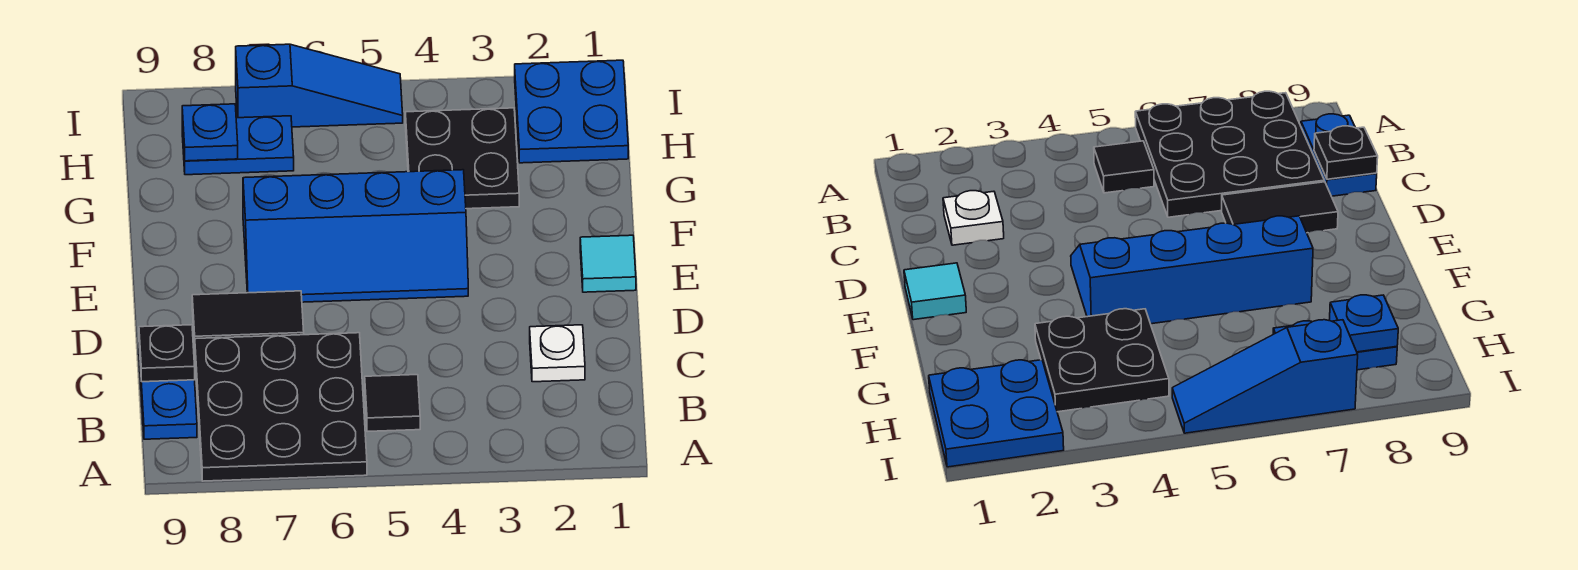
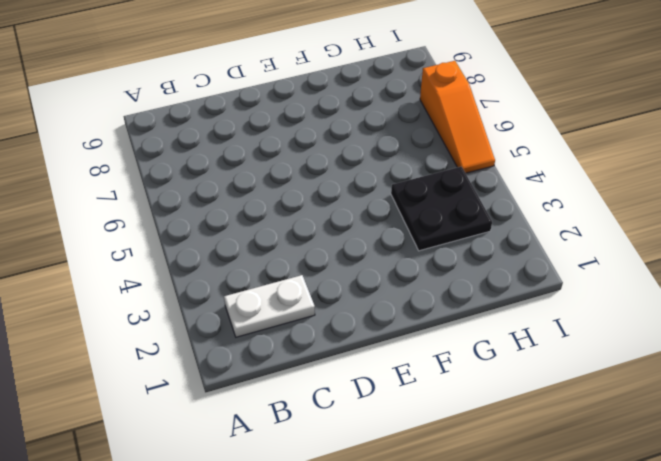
white 1x2 plate [224,275,315,337] -> white 1x1 plate [530,325,585,382]
orange 1x3 slope [420,61,495,173] -> blue 1x3 slope [236,44,403,127]
none -> black 3x3 plate [195,333,367,481]
none -> black 1x1 tile [365,375,420,432]
none -> blue 1x2 plate [139,348,197,439]

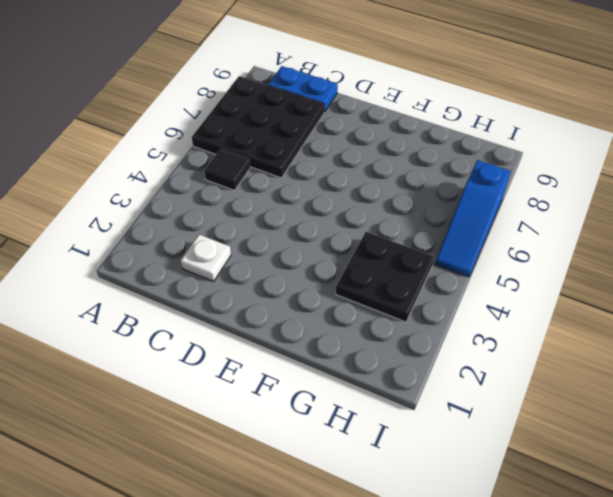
none -> black 1x2 tile [192,291,304,346]
none -> cyan 1x1 tile [580,235,636,292]
none -> blue 2x4 slope [243,170,468,302]

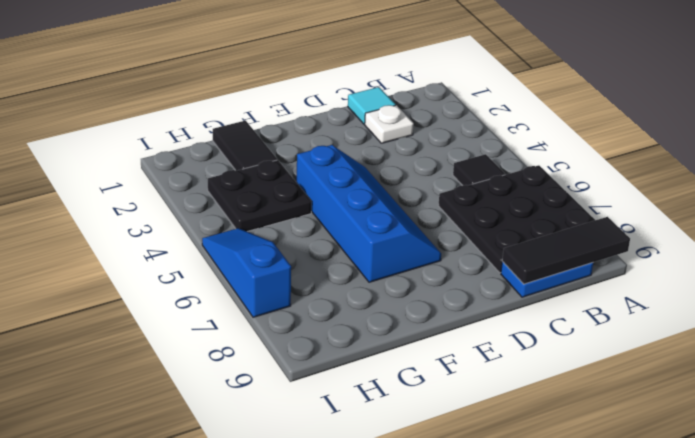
black 1x3 tile [502,217,630,284] -> black 1x1 plate [139,325,195,382]
cyan 1x1 tile [348,87,396,124] -> cyan 1x1 tile moved to [580,235,636,292]
black 1x2 tile [213,121,277,171] -> black 1x2 tile moved to [192,291,304,346]
none -> blue 2x2 plate [515,60,628,163]
none -> blue 1x2 plate [182,116,294,175]
none -> blue 1x1 plate [182,104,238,161]

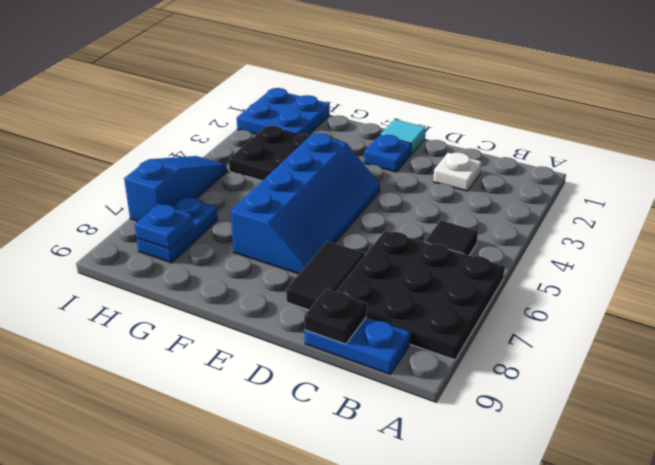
blue 1x1 plate [364,135,411,172] -> none

